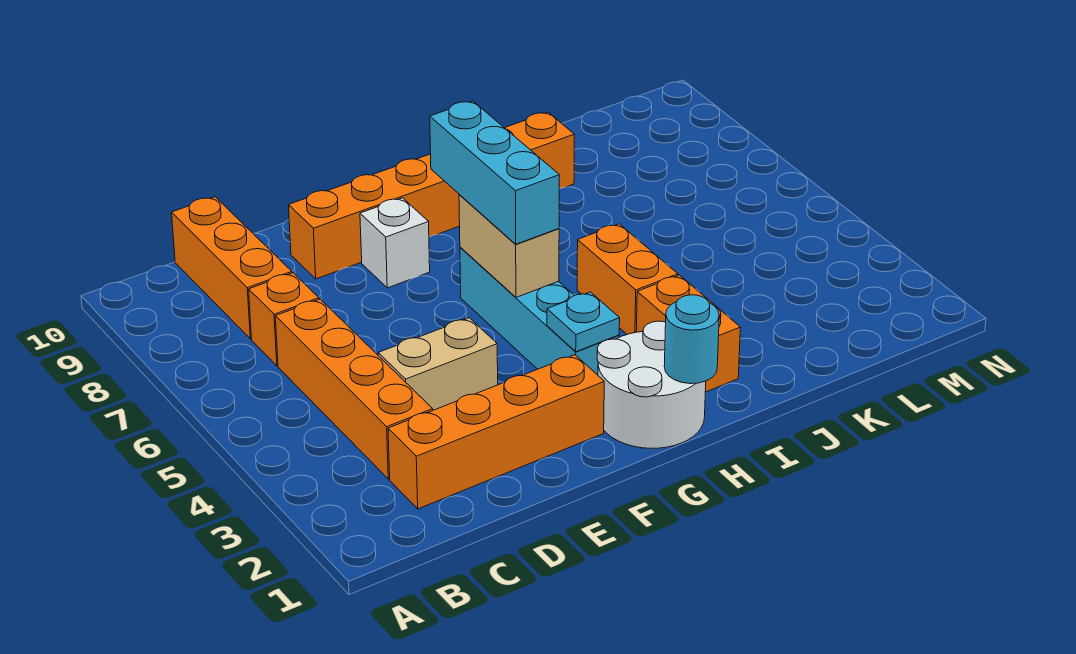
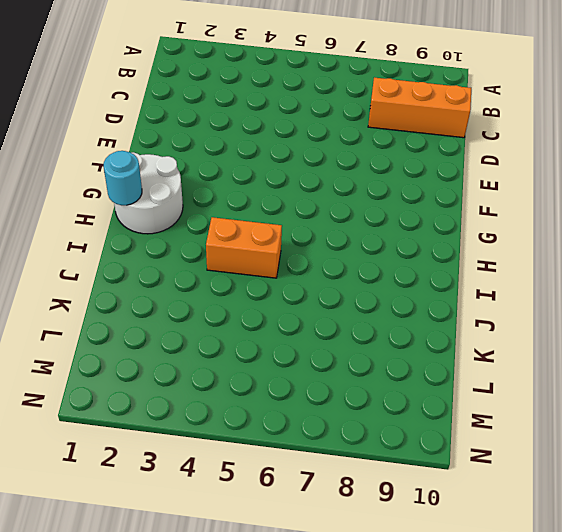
none -> orange 1x4 brick [388,355,604,509]
none -> orange 1x4 brick [275,299,433,479]
none -> orange 1x1 brick [249,273,319,366]

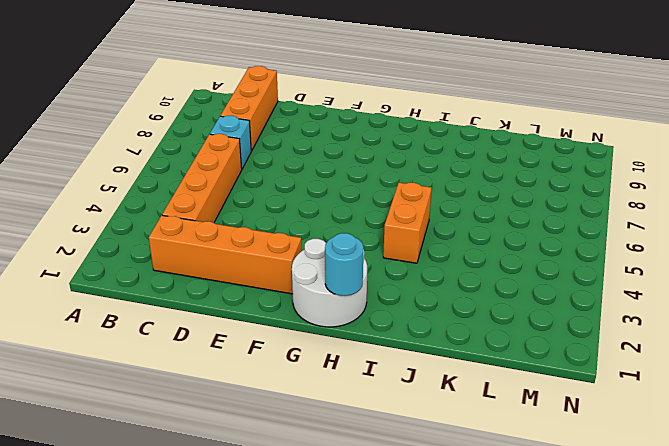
cyan 1x1 brick [210,116,251,169] -> orange 1x1 brick [249,273,319,366]
none -> tan 1x2 brick [378,318,498,410]
none -> orange 1x6 brick [288,112,575,279]
none -> white 1x1 brick [360,198,430,288]

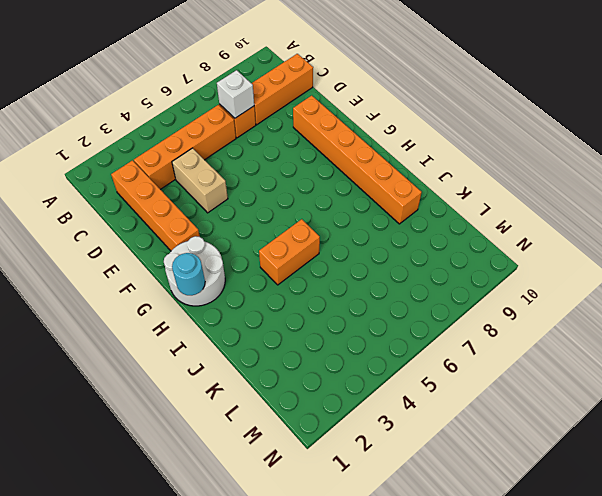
white 1x1 brick [217,70,254,118] -> white 1x1 brick moved to [360,198,430,288]
none -> cyan 1x4 brick [460,247,619,375]
none -> orange 1x2 brick [636,275,740,392]
none -> cyan 1x1 plate [547,292,620,352]

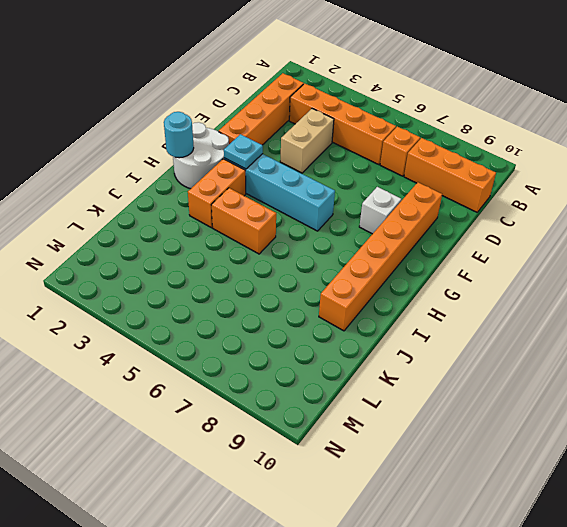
orange 1x2 brick [188,159,246,228] -> orange 1x2 brick turned to [636,275,740,392]
none -> tan 1x2 brick [459,195,559,297]
none -> cyan 1x3 brick [430,101,559,244]

